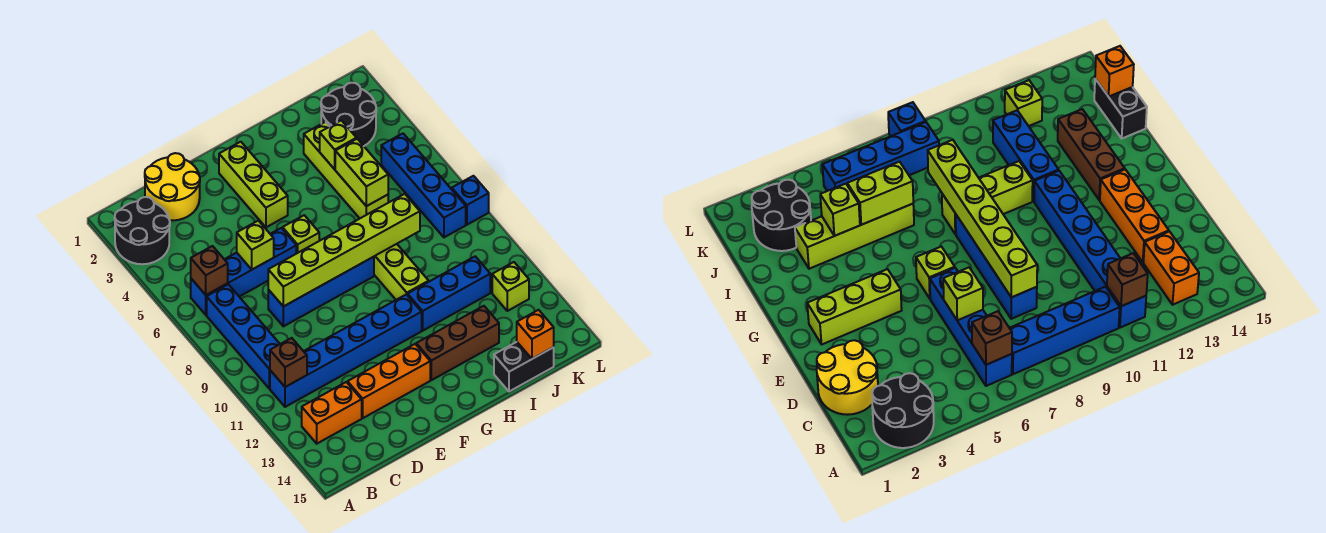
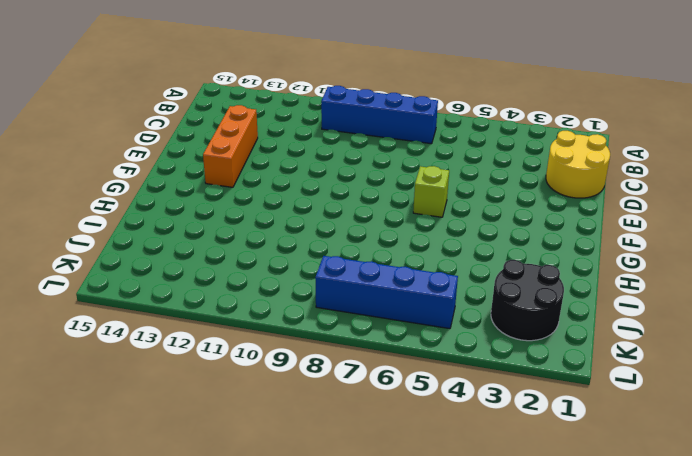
none -> black 2x2 round brick [115,197,170,264]
none -> blue 1x4 brick [191,228,296,315]
none -> blue 1x6 brick [270,294,422,407]

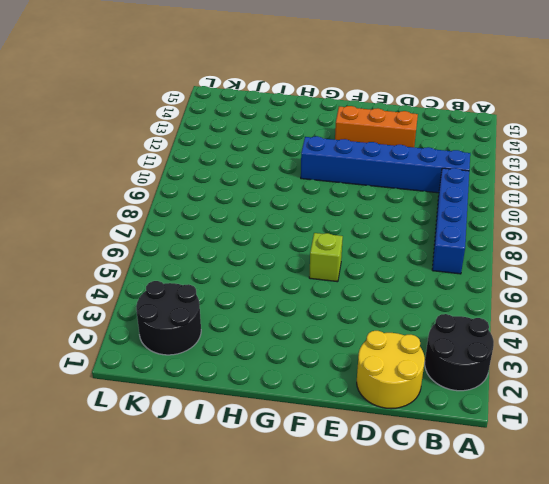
none -> blue 1x4 brick [191,228,296,315]
none -> orange 1x2 brick [302,382,362,444]
none -> blue 1x4 brick [268,257,374,326]

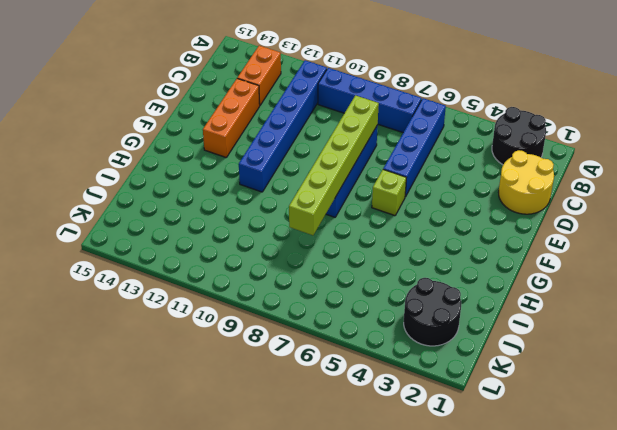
none -> lime 1x3 brick [219,142,288,227]
none -> brown 1x3 brick [416,306,499,380]
none -> lime 1x3 brick [374,244,429,300]

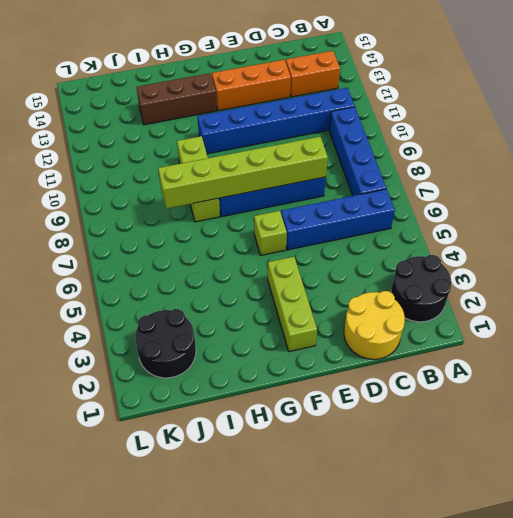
none -> blue 1x3 brick [408,256,490,331]
none -> lime 1x4 brick [304,122,388,218]
none -> black 1x2 brick [494,342,554,391]

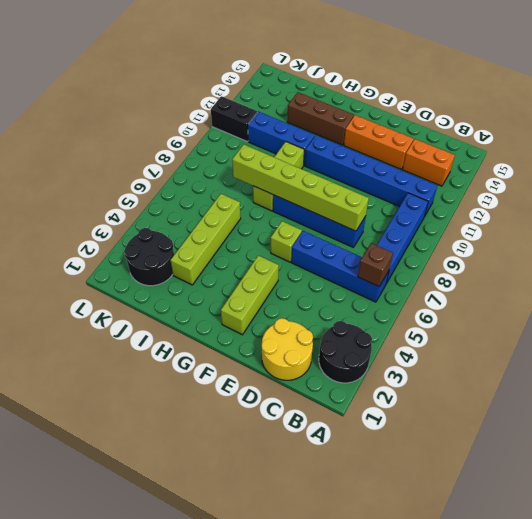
black 1x2 brick [211,96,257,141] -> black 1x2 brick moved to [494,342,554,391]
none -> blue 1x4 brick [381,134,466,237]
none -> lime 1x1 brick [492,262,529,311]
none -> blue 1x1 brick [452,176,489,225]

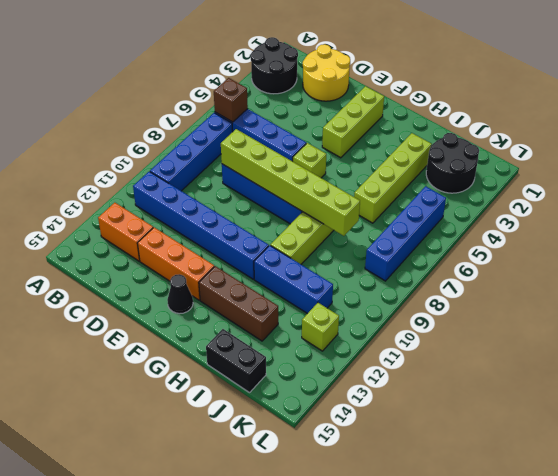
black 1x1 cone [167,274,193,314] -> none
none -> blue 1x1 brick [452,176,489,225]
none -> brown 1x1 brick [270,338,307,387]
none -> lime 1x1 brick [237,221,274,269]

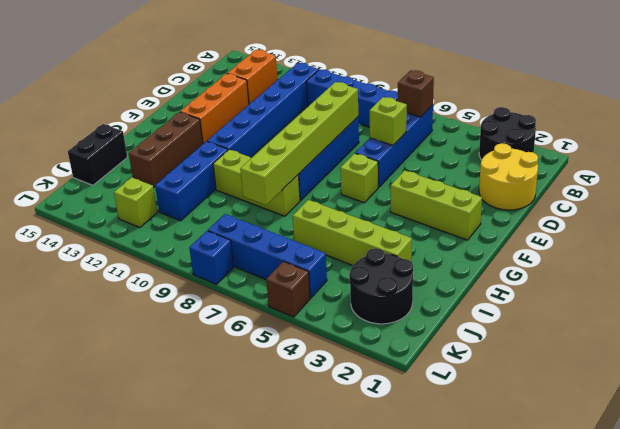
brown 1x1 brick [266,261,310,317] -> brown 1x1 brick moved to [270,338,307,387]
none -> lime 1x1 brick [320,120,357,169]
none -> lime 1x2 brick [335,139,388,206]
none -> orange 1x1 brick [517,310,554,359]

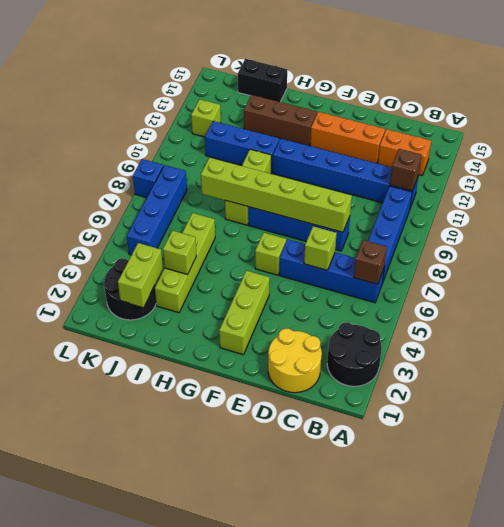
lime 1x2 brick [118,243,163,307] -> lime 1x2 brick moved to [335,139,388,206]
none -> orange 1x1 brick [517,310,554,359]

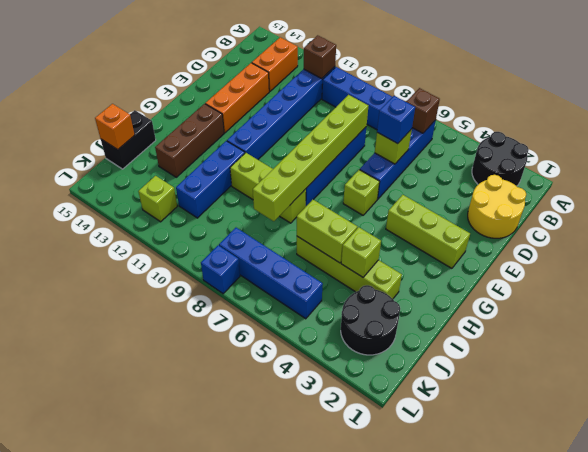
blue 1x1 brick [377,96,415,144] -> none

